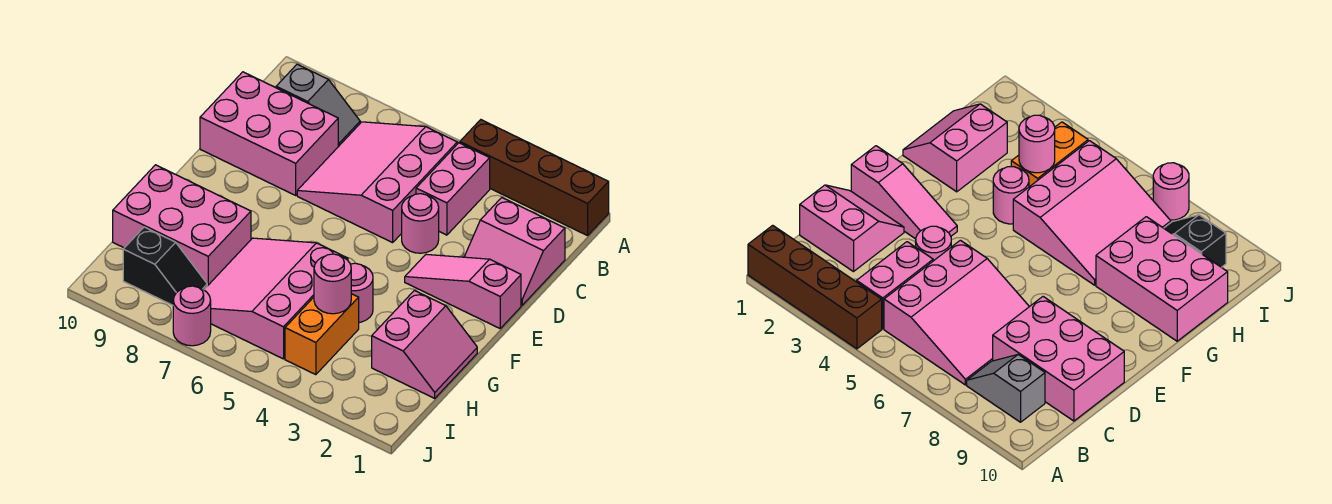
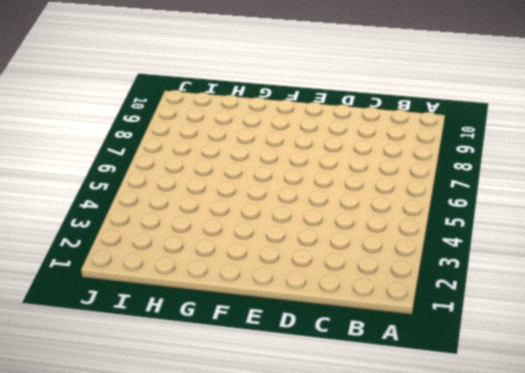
none -> brown 1x4 brick [460,120,609,236]
none -> pink 1x2 brick [416,143,490,235]
none -> pink 3x3 slope [297,122,457,243]

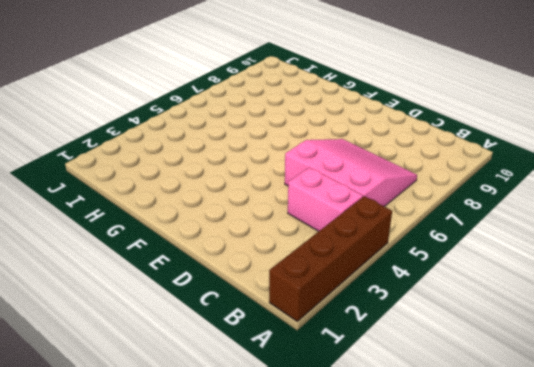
none -> grey 1x2 slope [276,64,360,147]
none -> pink 2x2 slope [464,198,565,305]
none -> pink 2x3 brick [200,72,338,195]

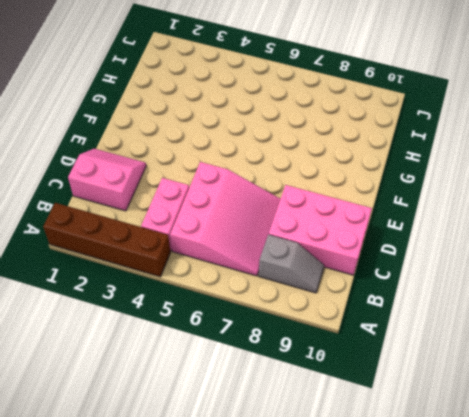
grey 1x2 slope [259,235,324,293] -> grey 1x2 slope turned to [276,64,360,147]
none -> pink 1x1 round brick [402,194,439,253]
none -> pink 1x3 slope [405,254,521,328]
none -> pink 2x2 slope [372,290,477,398]

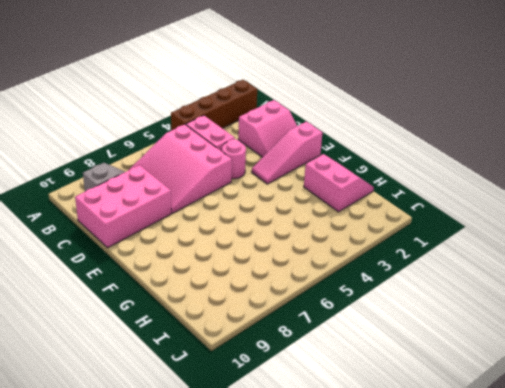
none -> pink 1x1 round brick [350,263,373,323]
none -> pink 3x3 slope [204,238,348,359]
none -> pink 2x3 brick [113,165,251,286]

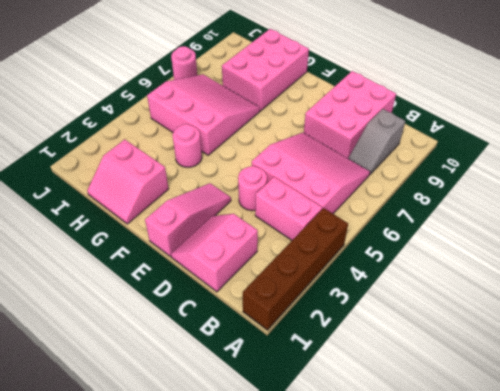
none -> orange 1x2 brick [285,294,359,375]
none -> black 1x2 slope [123,227,207,305]
none -> pink 1x1 round brick [314,254,351,314]

